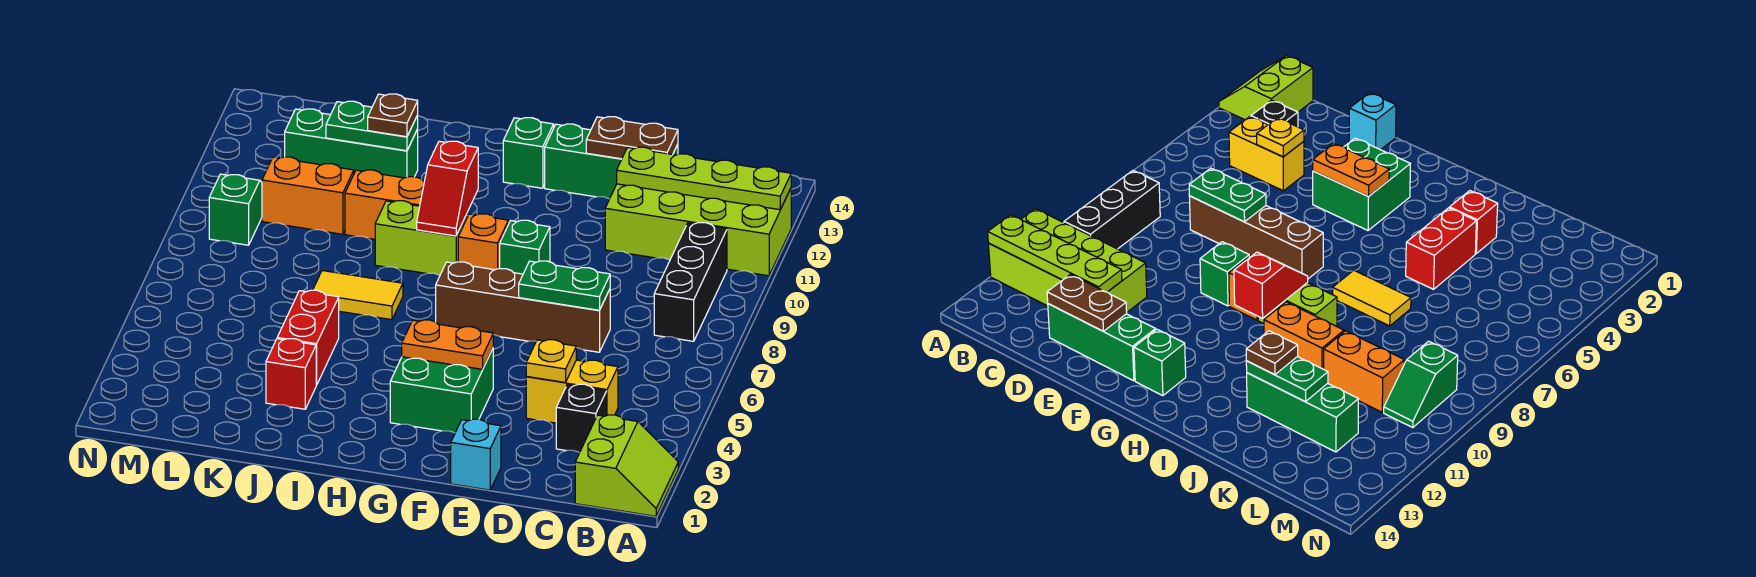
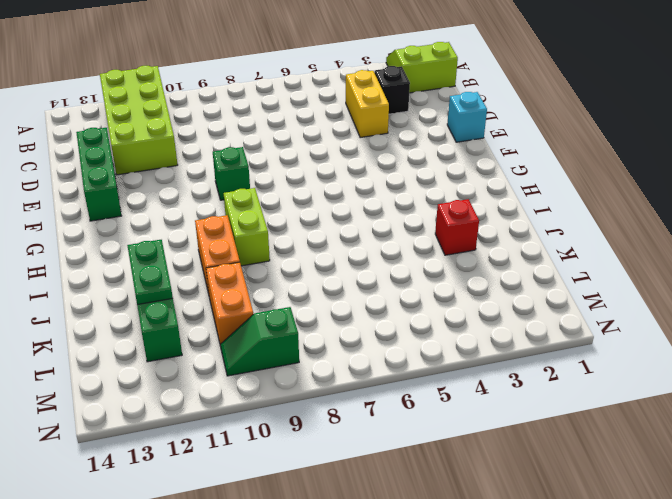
none -> black 1x3 brick [654,223,727,341]
none -> brown 1x4 brick [436,262,610,352]
none -> green 2x2 brick [390,349,493,433]

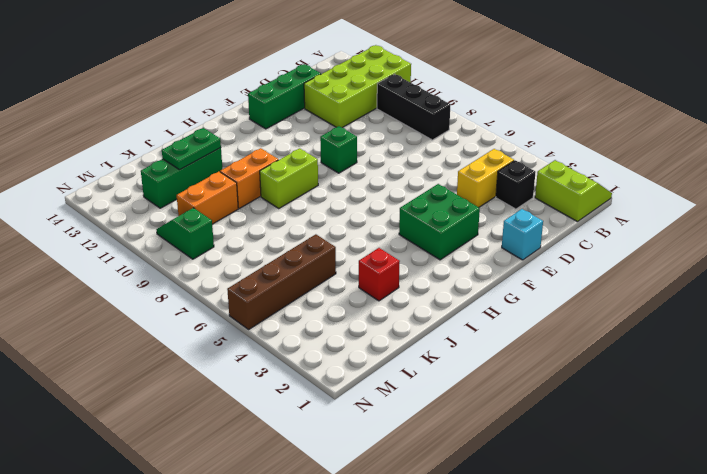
brown 1x4 brick [227,234,336,329] -> brown 1x4 brick moved to [436,262,610,352]
none -> orange 1x1 brick [458,214,508,270]
none -> green 1x1 brick [503,118,554,188]
none -> yellow 1x2 tile [313,271,403,320]

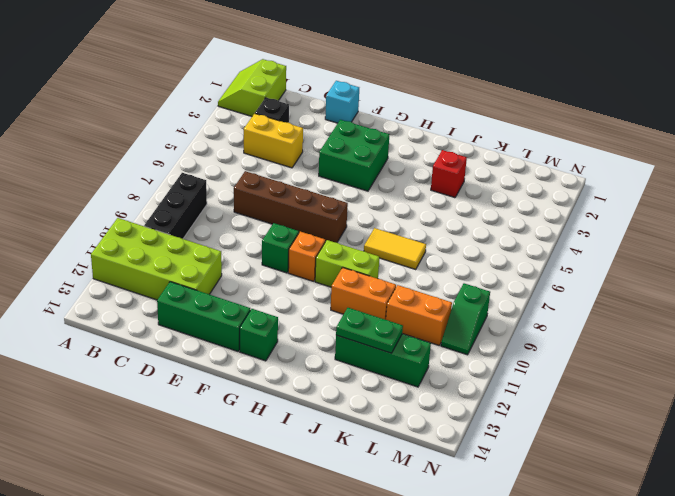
none -> red 1x2 brick [277,290,339,385]
none -> lime 1x4 plate [617,147,791,210]
none -> yellow 1x1 plate [526,340,576,383]

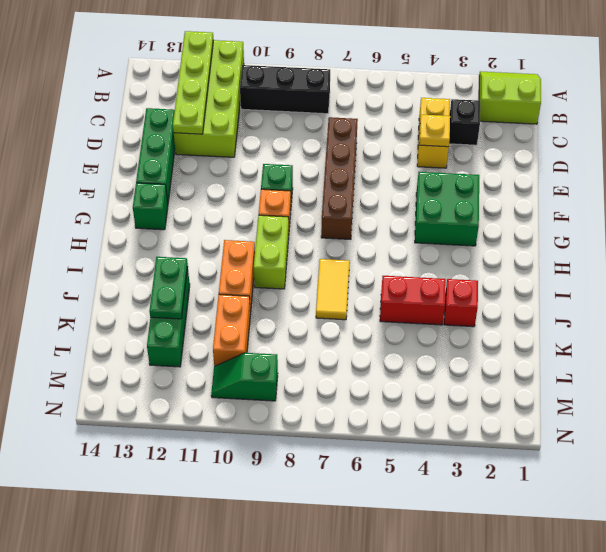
none -> cyan 1x1 brick [451,419,501,490]
none -> green 1x2 plate [519,261,610,310]
none -> brown 1x2 plate [586,117,678,159]

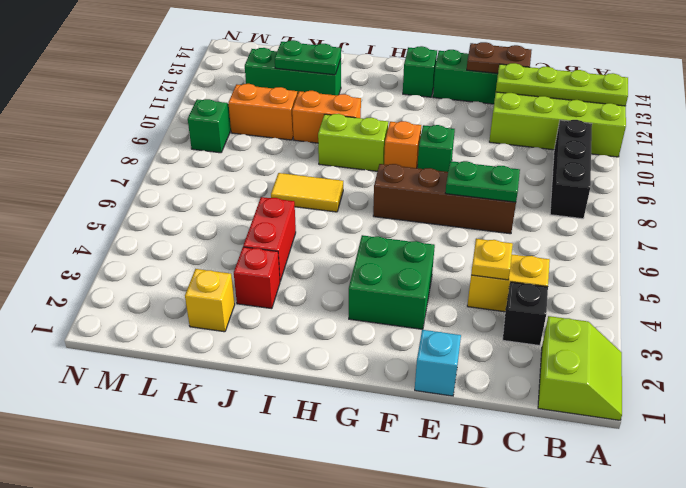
yellow 1x1 brick [185,269,235,332] -> none
none -> orange 1x2 plate [402,320,493,369]
none -> red 1x2 slope [417,141,478,236]
none -> brown 1x1 plate [368,94,418,137]

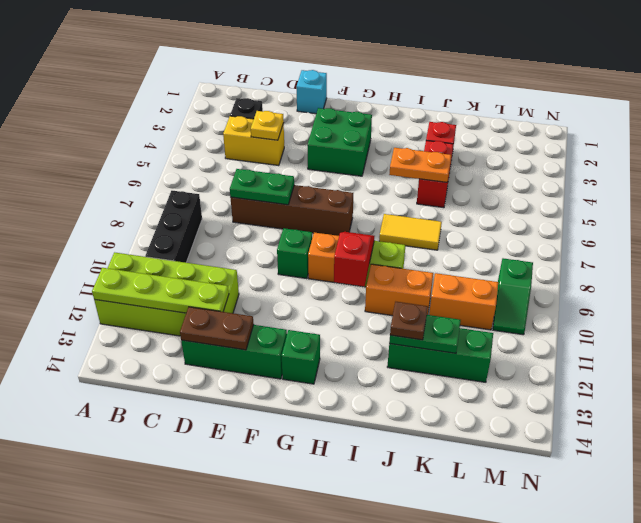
orange 1x2 plate [389,148,451,182] -> orange 1x2 plate moved to [402,320,493,369]
none -> lime 2x2 slope [575,415,678,516]

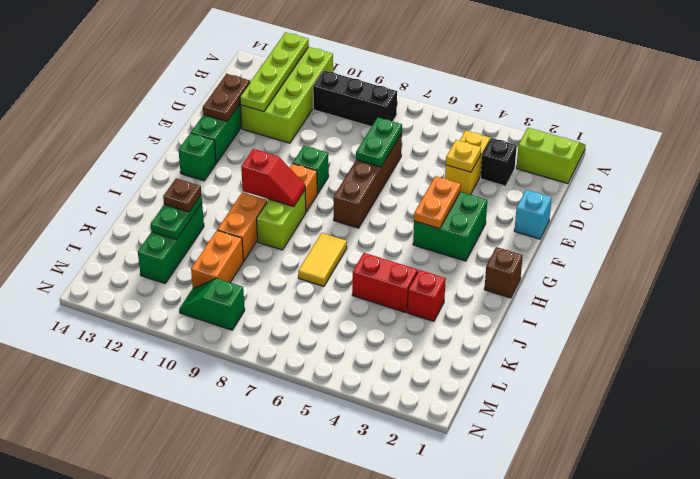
brown 1x1 brick [484,247,523,298] -> none

